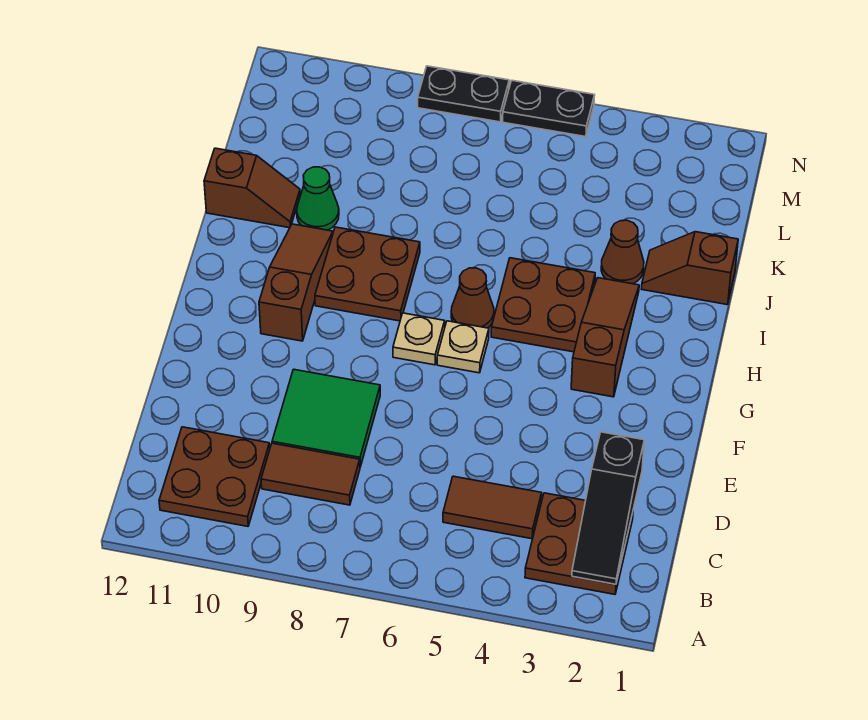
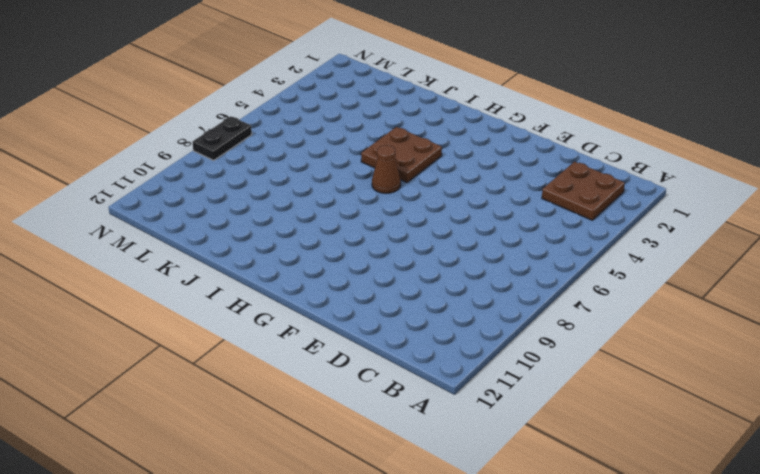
none -> brown 2x2 plate [159,427,270,526]
none -> brown 1x2 tile [443,476,542,539]
none -> brown 1x2 tile [261,443,360,505]

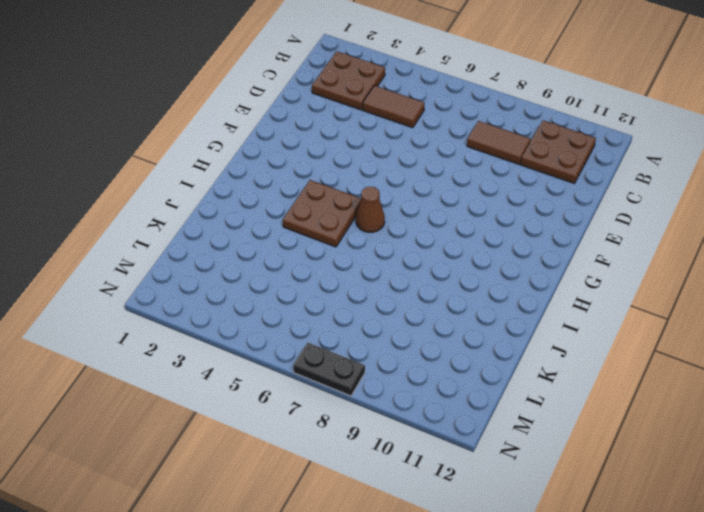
none -> green 2x2 tile [272,369,380,467]
none -> brown 1x3 slope [571,278,639,397]
none -> tan 1x1 plate [437,321,489,373]

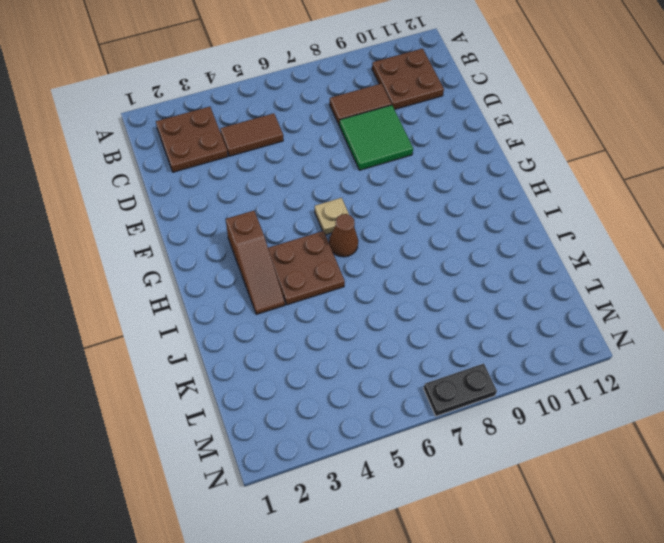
none -> tan 1x1 plate [393,313,445,365]
none -> brown 1x3 slope [259,224,333,341]
none -> brown 2x2 plate [315,227,420,321]

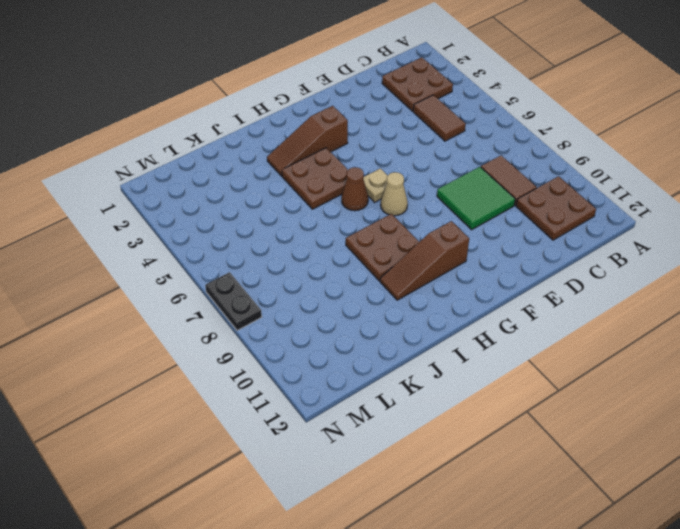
tan 1x1 cone [381,172,408,216] -> tan 1x1 plate [393,313,445,365]
none -> brown 1x2 slope [642,232,738,305]
none -> brown 1x1 cone [601,220,644,284]
none -> green 1x1 cone [297,167,339,230]

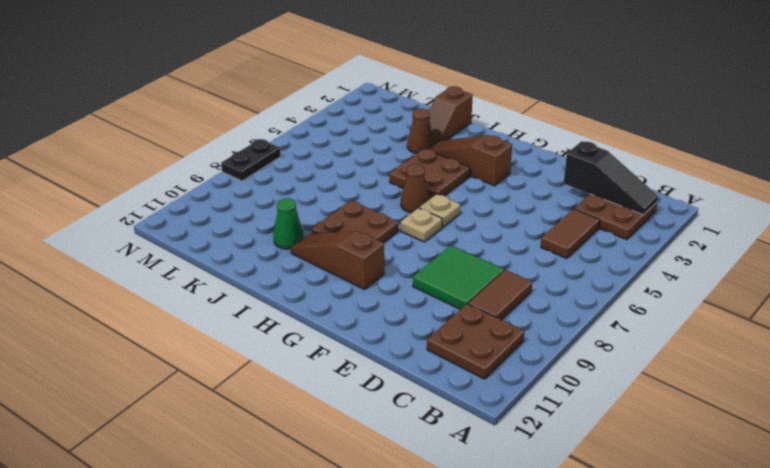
none -> brown 1x2 slope [204,148,300,228]
none -> black 1x2 plate [503,81,595,137]

